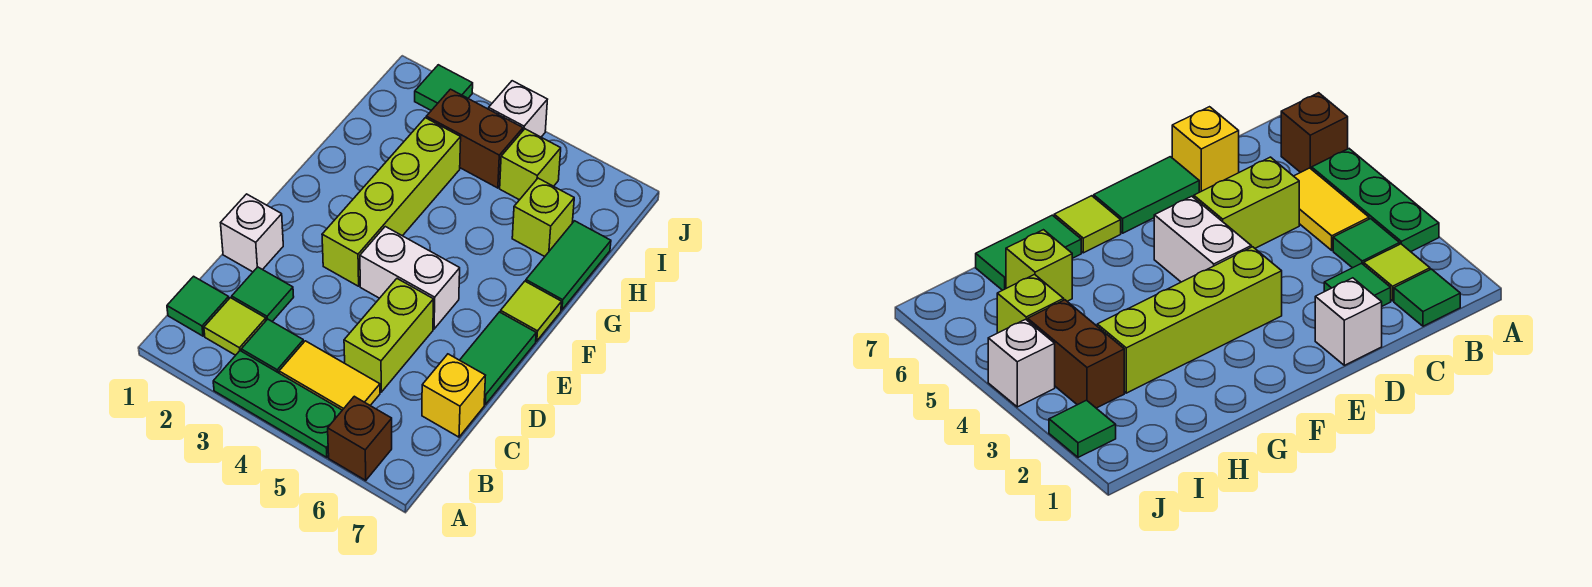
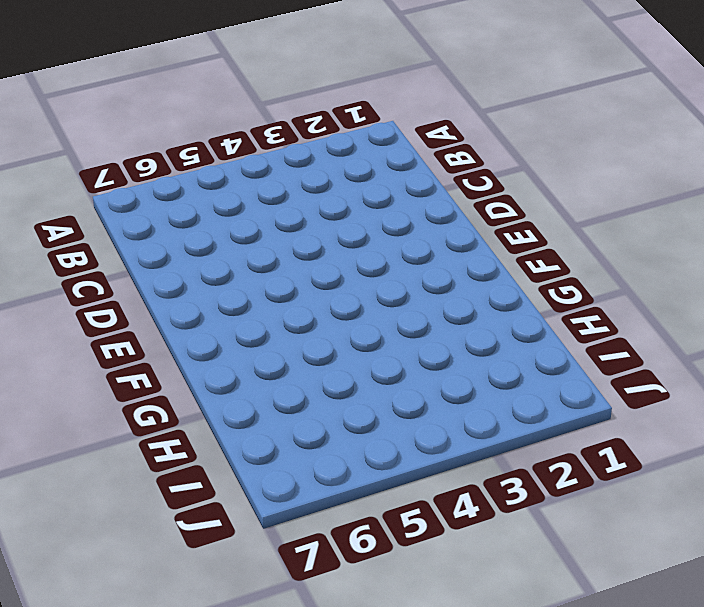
none -> green 1x3 plate [213,351,342,457]
none -> brown 1x1 brick [328,396,392,480]
none -> green 1x1 tile [167,276,229,336]

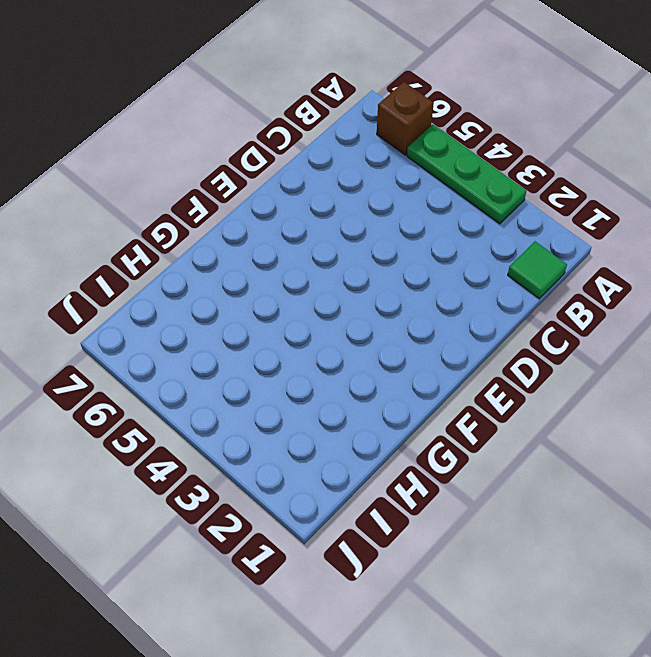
none -> lime 1x1 tile [204,298,266,355]
none -> green 1x1 tile [241,319,304,373]
none -> yellow 1x2 tile [279,341,380,410]

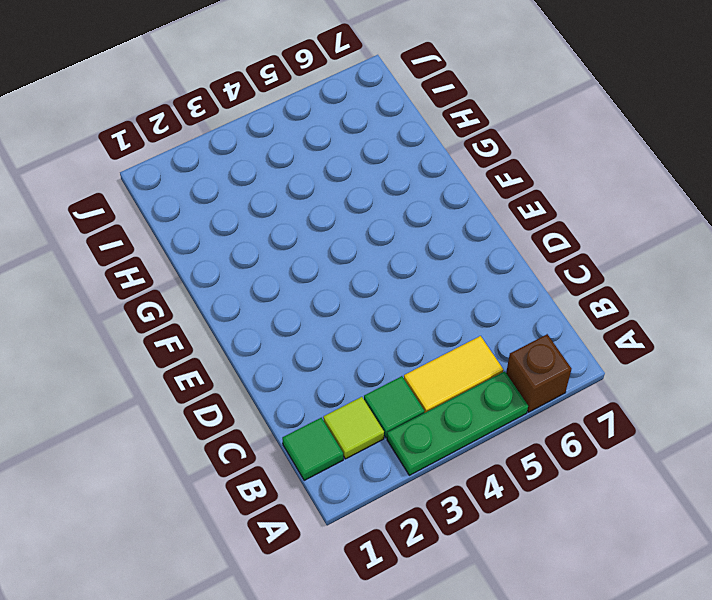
none -> green 1x1 tile [232,267,294,321]
none -> lime 1x2 brick [344,279,433,392]
none -> yellow 1x1 brick [422,354,485,437]

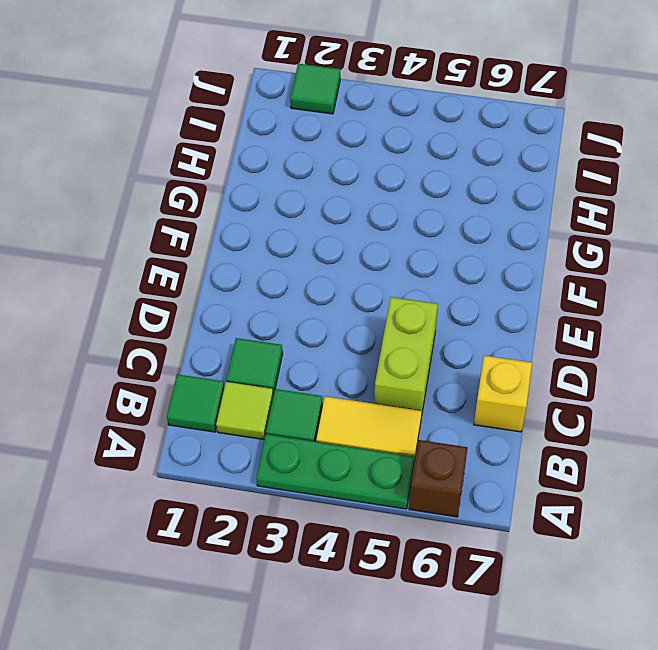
none -> white 1x1 brick [221,194,283,272]
none -> green 1x2 tile [460,312,536,404]
none -> lime 1x4 brick [322,118,461,286]

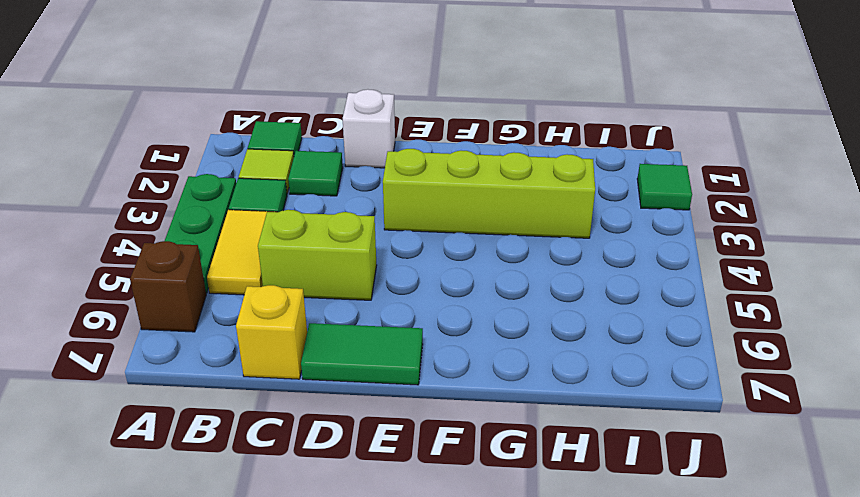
none -> white 1x2 brick [360,227,460,329]
none -> lime 1x1 tile [501,281,562,341]
none -> green 1x2 tile [526,221,611,310]

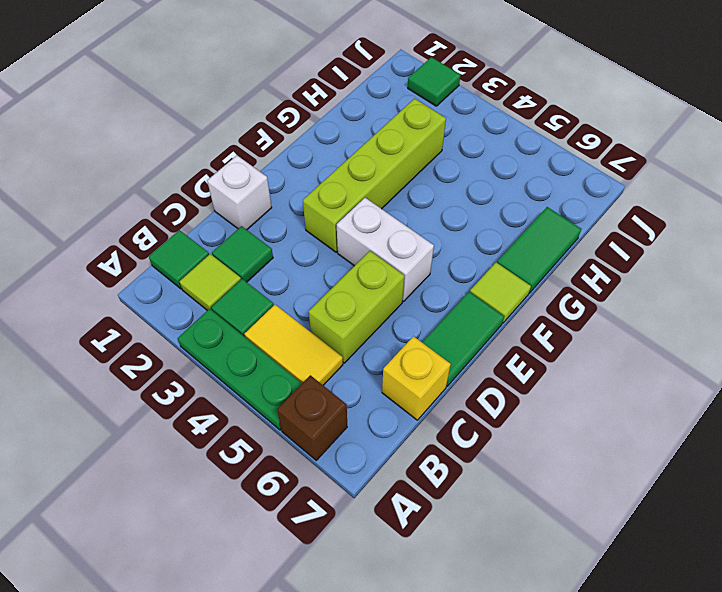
none -> lime 1x1 brick [512,178,574,257]
none -> brown 1x2 brick [426,89,523,188]
none -> lime 1x1 brick [500,129,561,200]

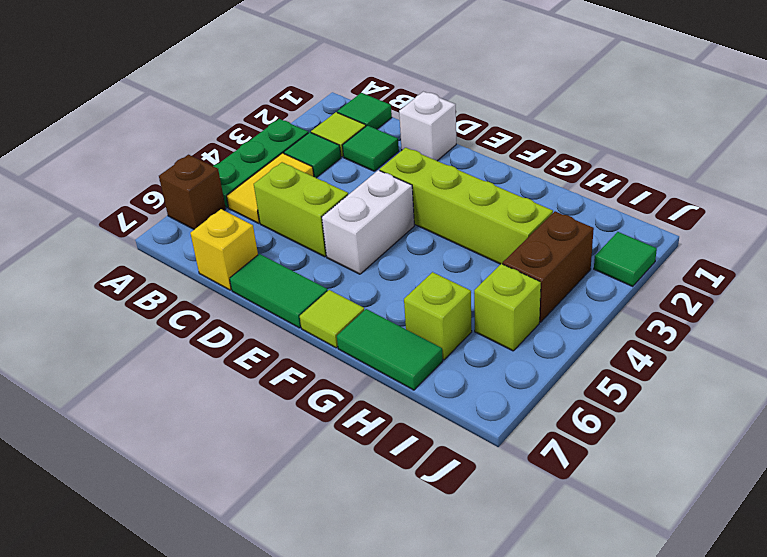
none -> white 1x1 brick [489,81,547,137]

